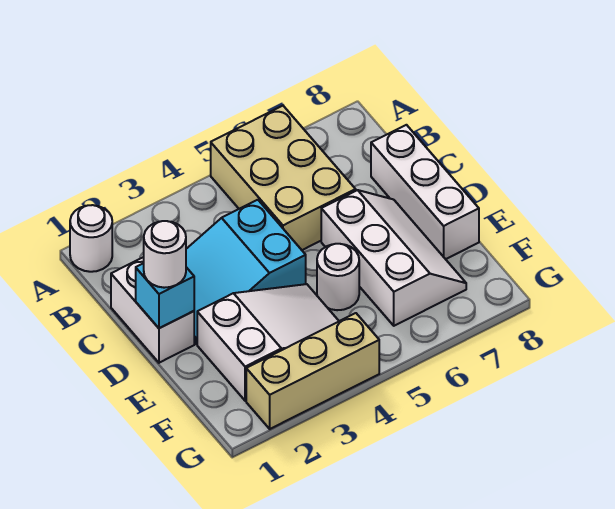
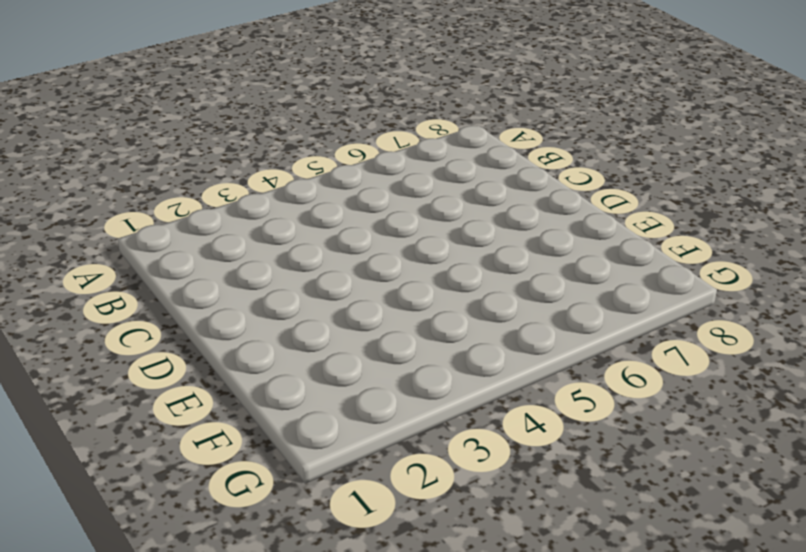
none -> white 1x1 round brick [70,205,112,272]
none -> tan 2x3 brick [211,106,356,250]

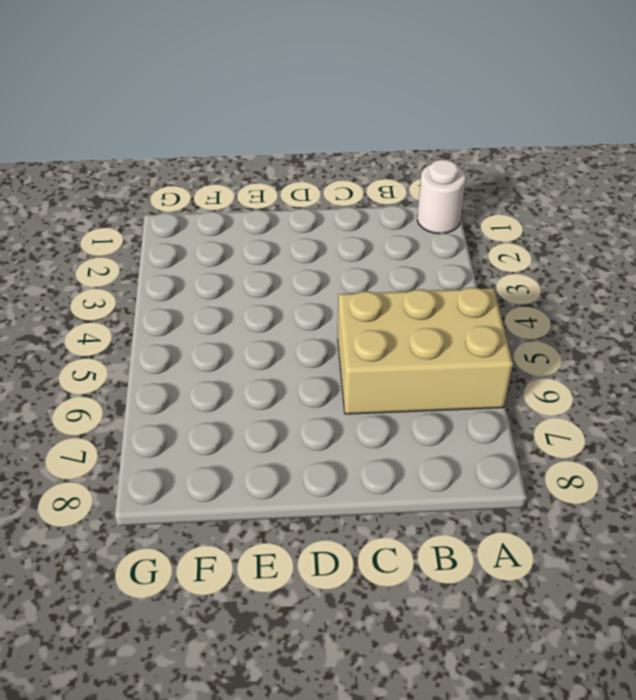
none -> white 1x2 brick [111,257,194,363]
none -> cyan 2x3 slope [186,200,306,344]

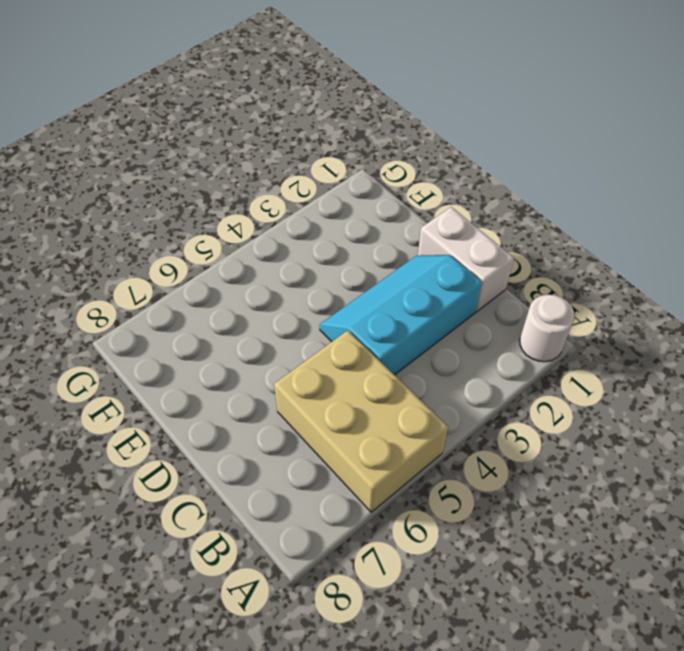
cyan 2x3 slope [320,255,482,375] -> cyan 2x3 slope turned to [186,200,306,344]
none -> white 1x3 brick [371,125,479,259]
none -> white 2x3 slope [321,190,466,326]

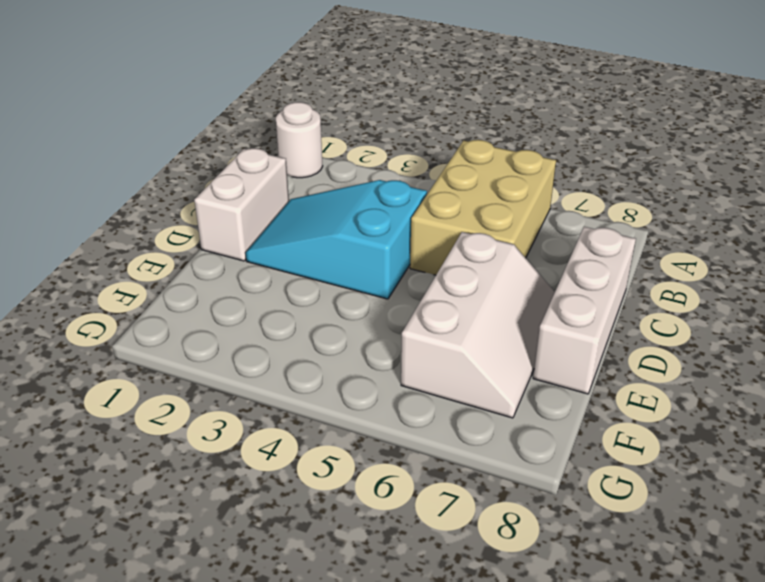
none -> white 2x3 slope [197,284,339,401]
none -> white 1x1 round brick [317,244,359,310]

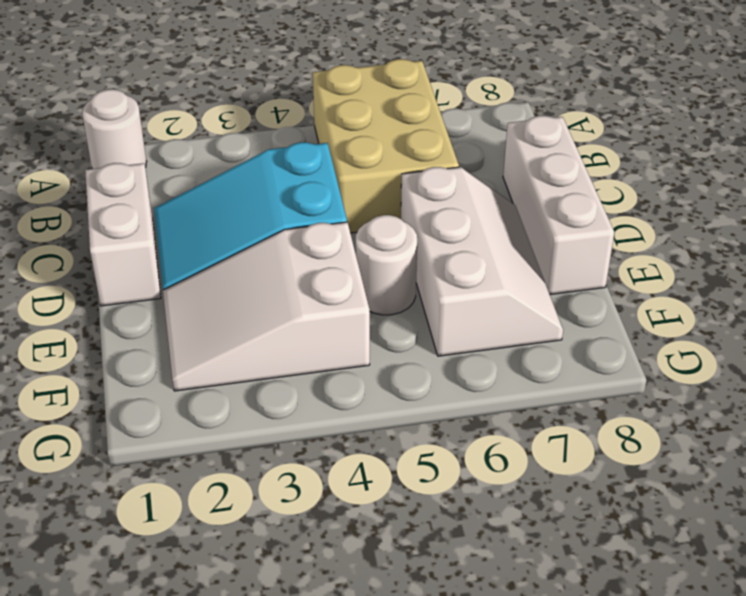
white 2x3 slope [163,222,370,391] -> white 2x3 slope turned to [197,284,339,401]
none -> tan 1x3 brick [246,313,379,429]
none -> cyan 1x1 brick [136,263,194,328]

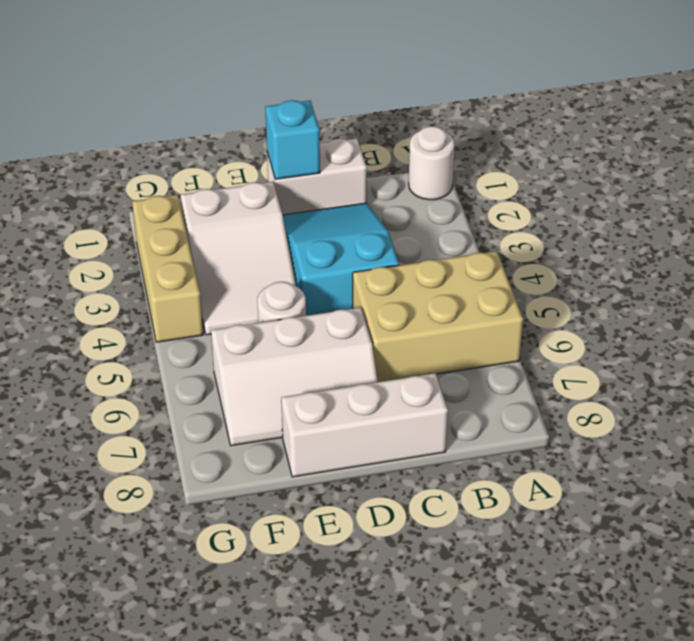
none -> white 1x1 round brick [144,221,186,288]

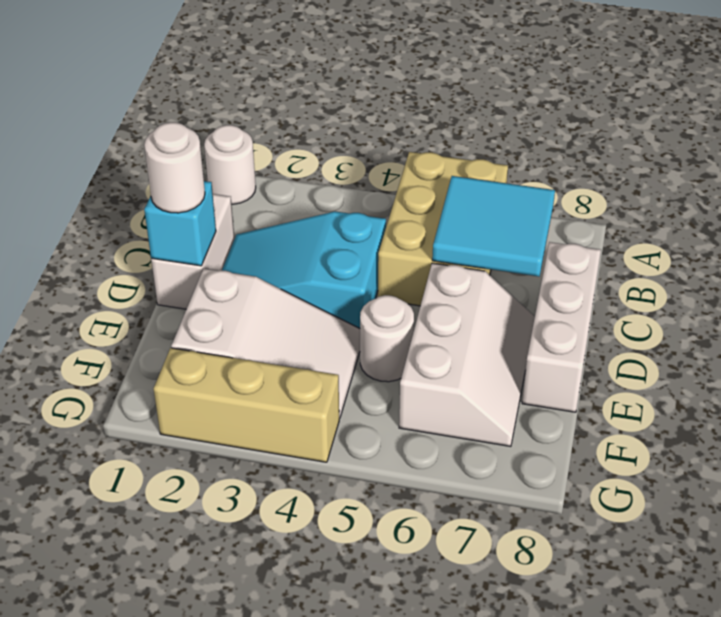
cyan 2x2 tile [432,176,555,276] -> none

